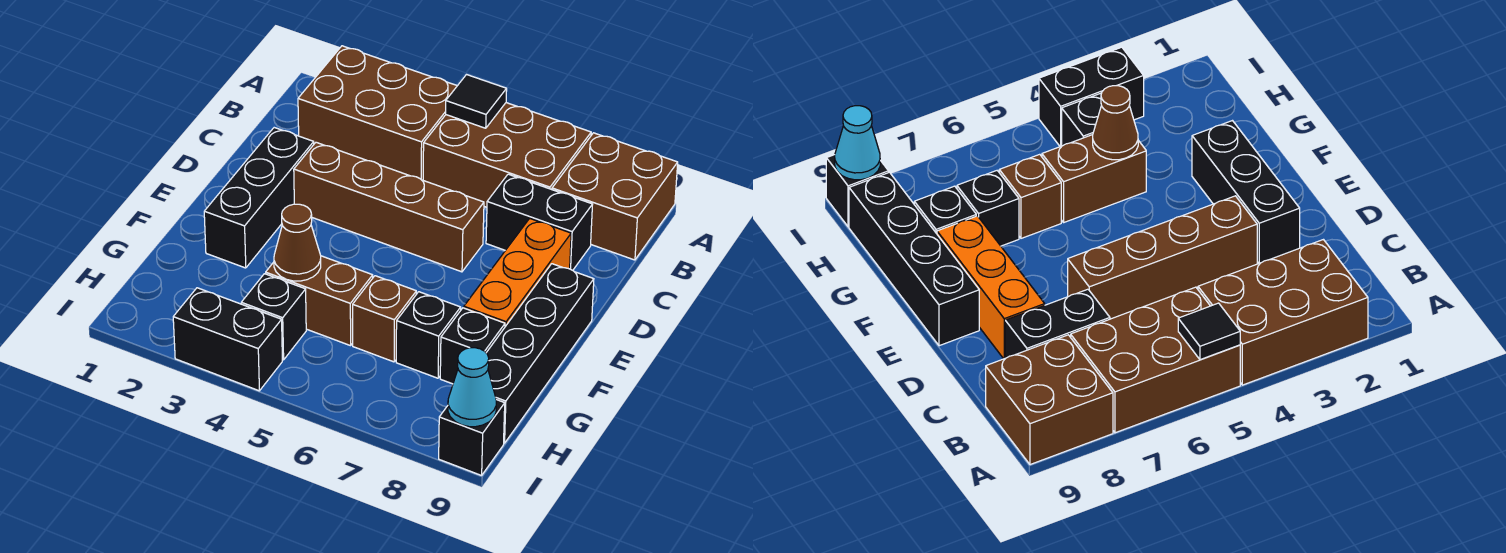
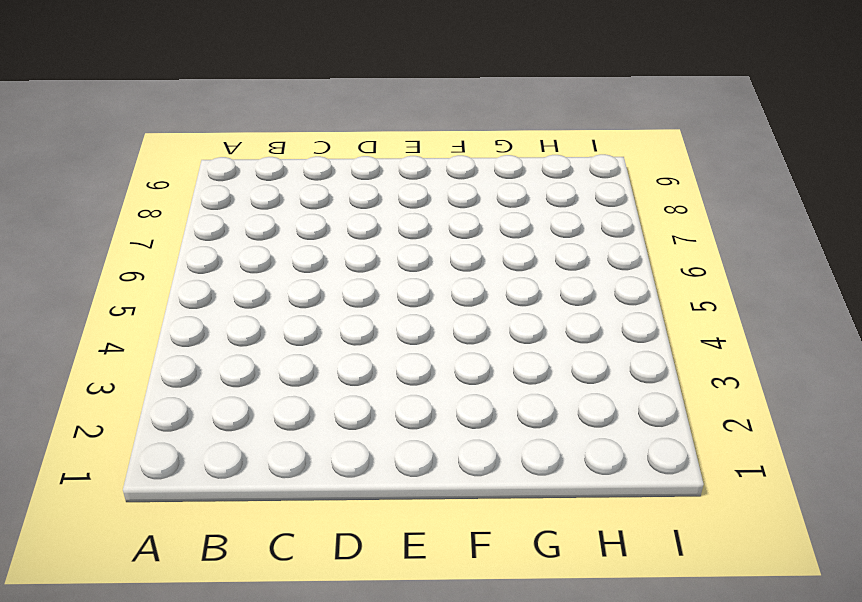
none -> brown 2x3 brick [298,46,457,180]
none -> brown 2x3 brick [423,103,591,207]
none -> brown 2x2 brick [552,133,678,260]

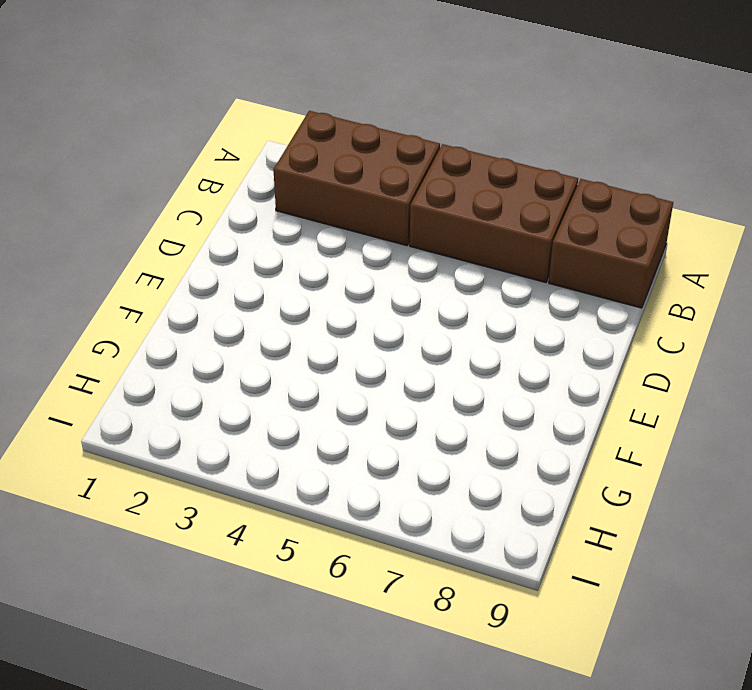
none -> black 1x2 brick [486,174,593,270]
none -> black 1x3 brick [204,128,314,268]
none -> brown 1x4 brick [294,142,484,272]

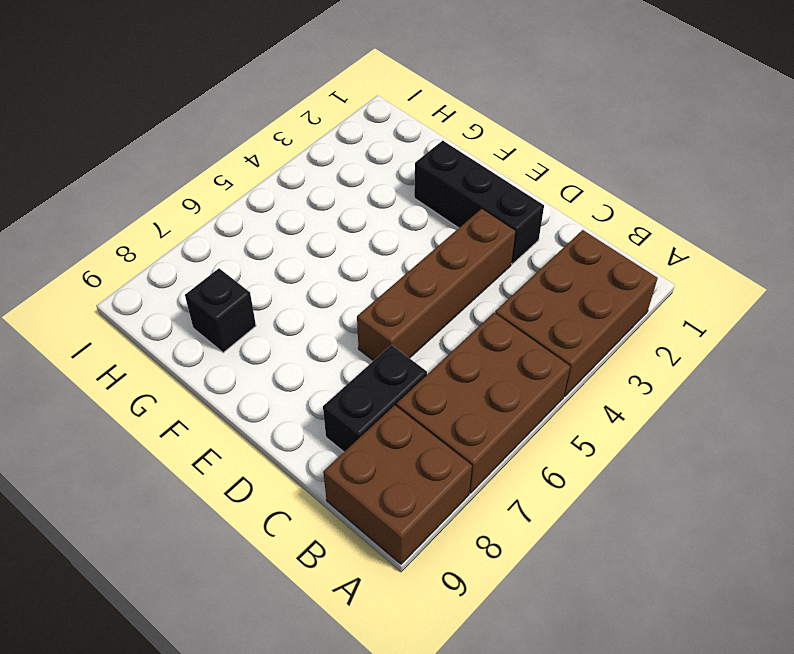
none -> orange 1x3 brick [464,218,571,327]
none -> black 1x4 brick [486,264,594,443]
none -> brown 1x2 brick [266,256,373,346]

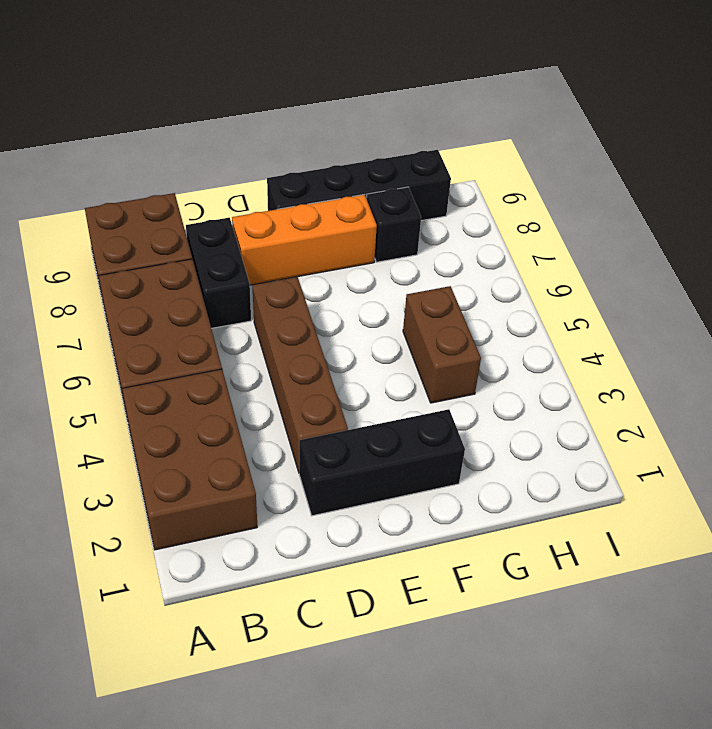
none -> brown 1x1 brick [353,276,416,362]
none -> black 1x1 brick [396,292,461,378]
none -> black 1x1 brick [241,274,306,360]

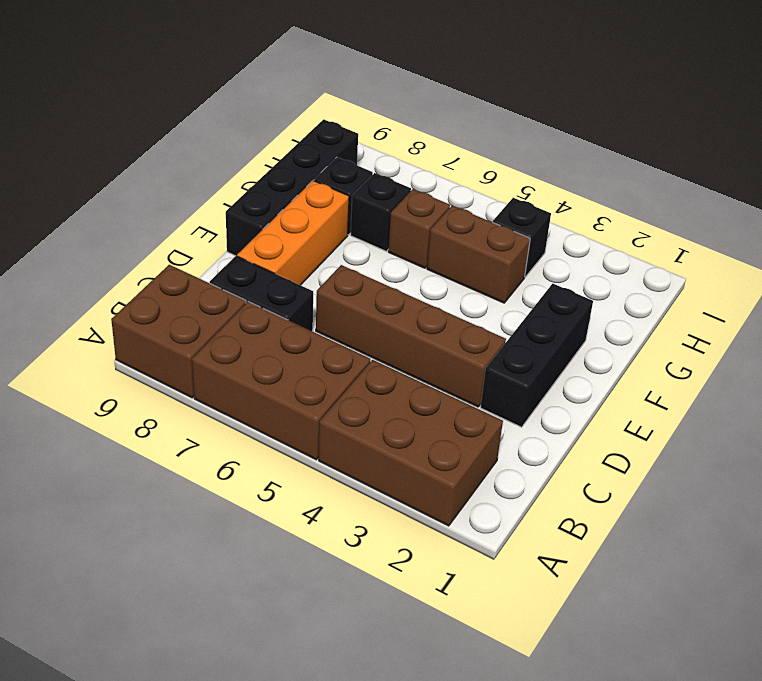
none -> black 1x2 brick [173,288,282,391]
none -> black 1x1 brick [439,400,505,475]
none -> black 1x1 tile [446,75,507,128]

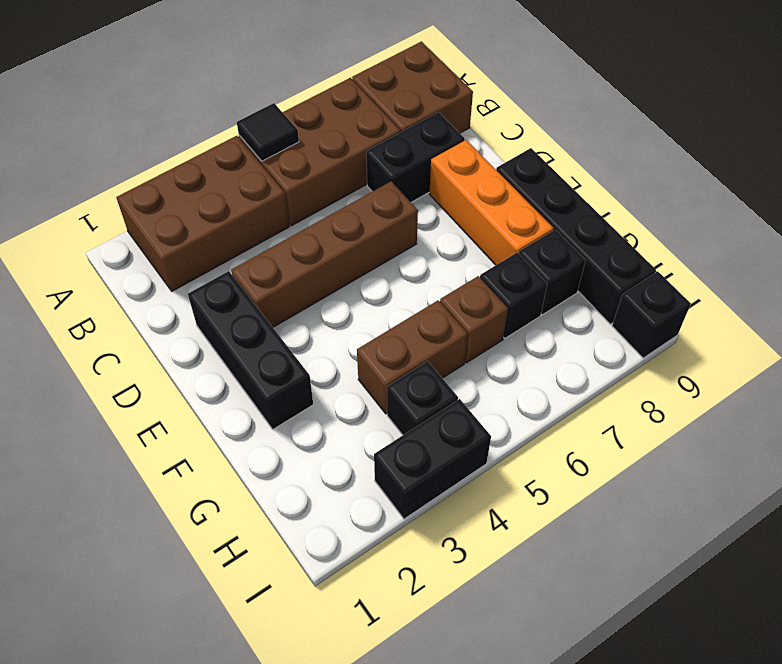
none -> brown 1x1 cone [274,204,321,281]
none -> cyan 1x1 cone [448,348,496,427]

